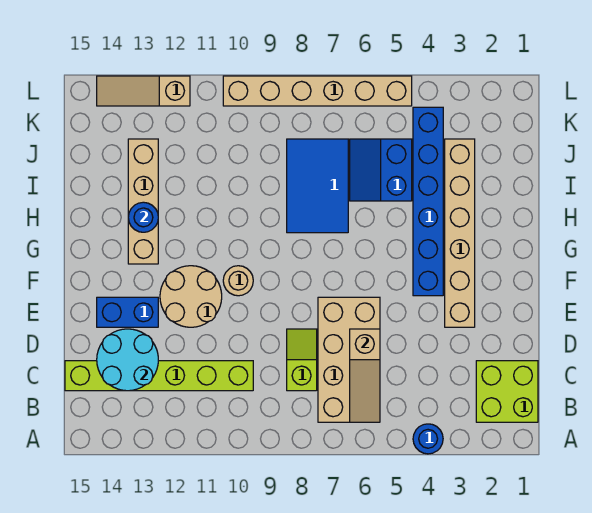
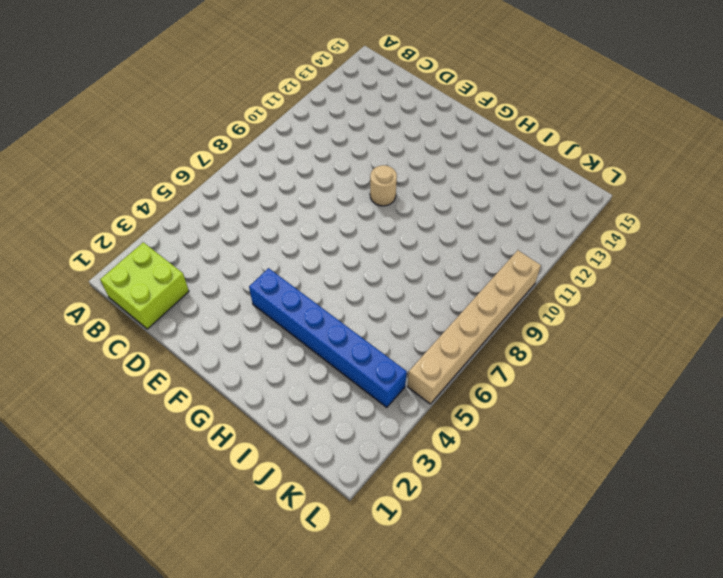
none -> blue 1x1 round brick [413,424,443,454]
none -> tan 2x4 brick [318,297,380,422]
none -> lime 1x2 slope [287,329,317,391]

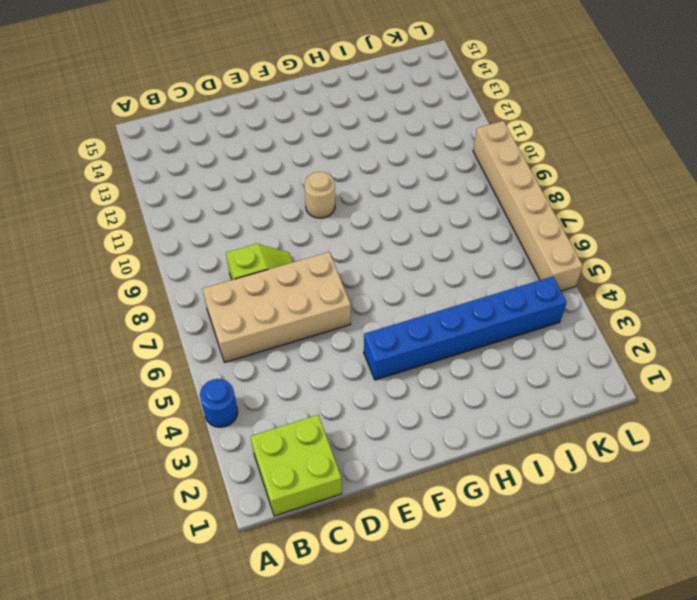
none -> lime 1x6 brick [65,361,253,391]
none -> tan 1x6 brick [445,139,475,327]
none -> tan 2x2 round brick [160,266,222,327]

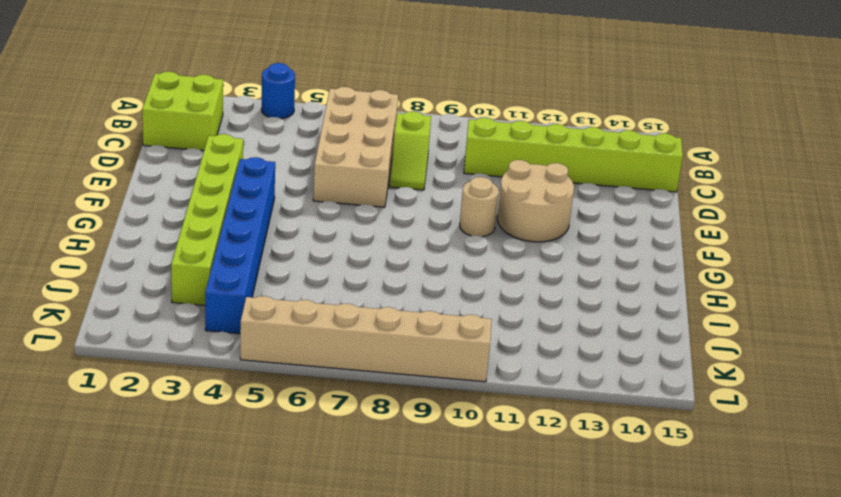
lime 1x6 brick [171,134,243,305] -> tan 1x6 brick [445,139,475,327]
none -> blue 1x2 brick [97,297,158,327]
none -> tan 1x4 brick [128,139,158,264]
none -> blue 2x3 tile [287,139,348,233]

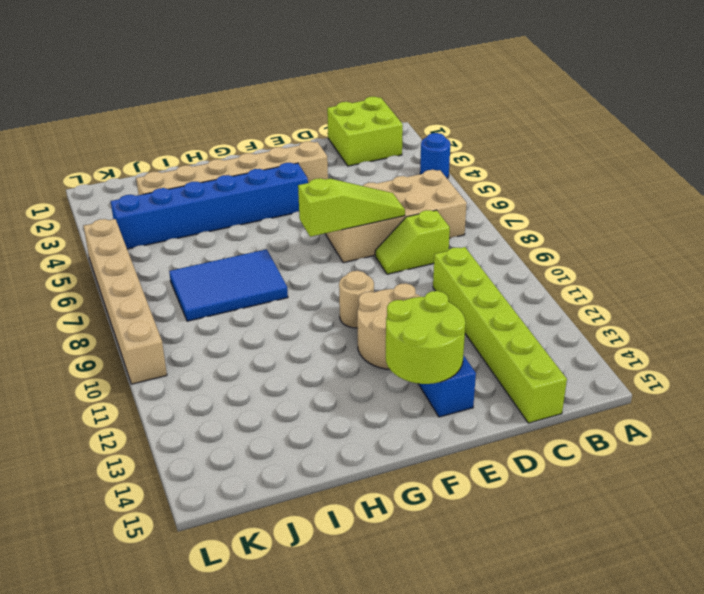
lime 1x3 slope [298,178,405,237] -> none
lime 2x2 round brick [386,291,465,384] -> none
none -> tan 1x4 brick [128,139,158,264]
none -> blue 2x2 slope [350,139,412,201]
none -> tan 1x3 slope [97,76,190,106]

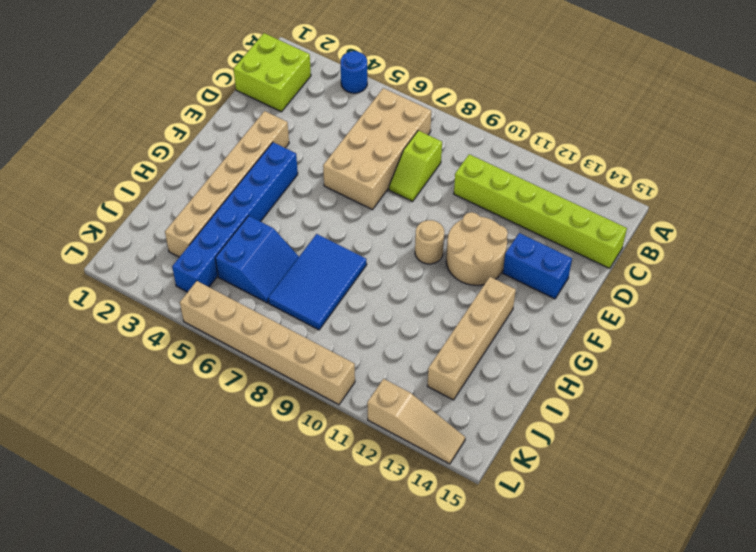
none -> tan 1x3 slope [350,329,380,422]
none -> cyan 2x2 round brick [97,329,158,391]
none -> blue 1x1 round brick [128,202,158,232]

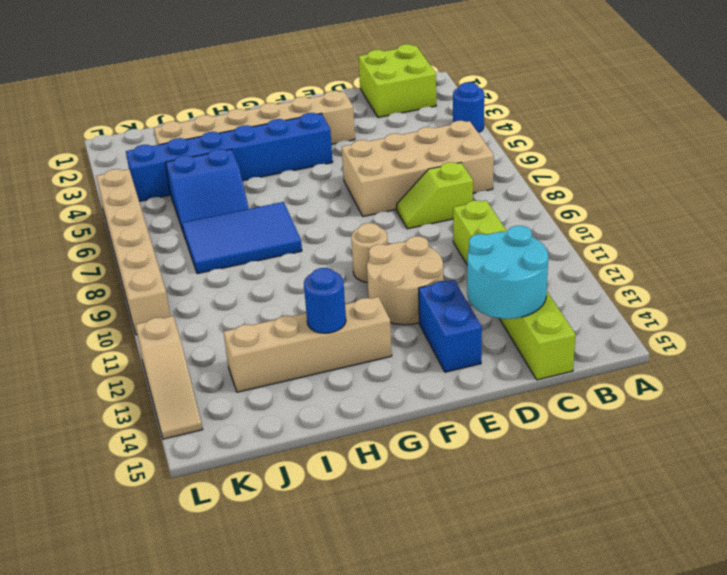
none -> tan 1x3 slope [350,329,380,422]

